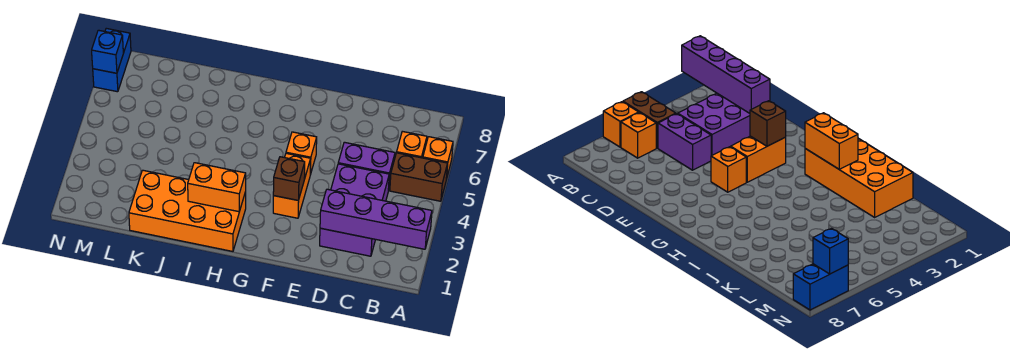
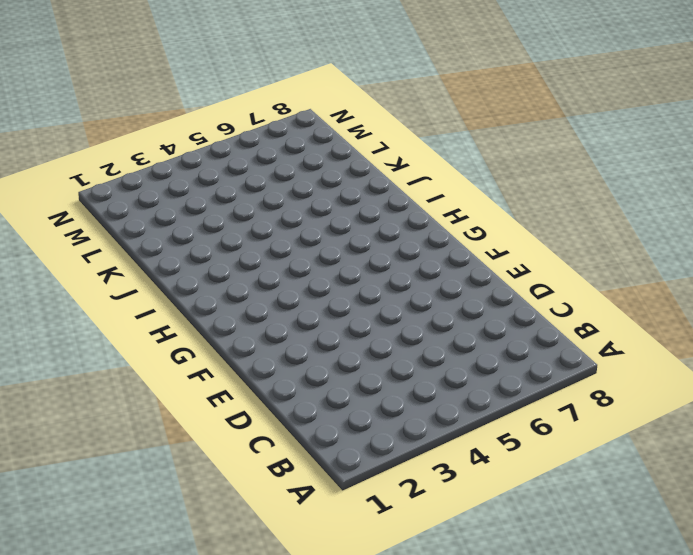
none -> brown 1x2 brick [390,153,448,201]
none -> orange 1x1 brick [423,137,453,179]
none -> orange 1x1 brick [397,131,427,158]

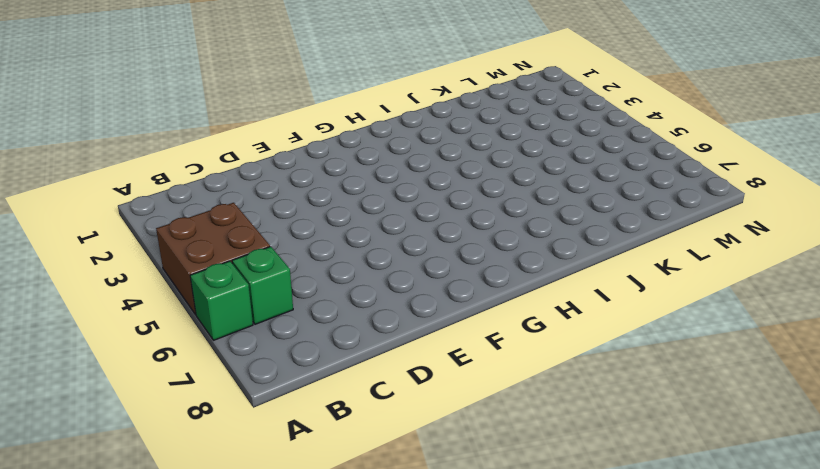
brown 2x2 brick [156,203,270,315] -> brown 1x2 brick [390,153,448,201]
green 1x1 brick [190,261,253,340] -> orange 1x1 brick [423,137,453,179]
green 1x1 brick [232,246,293,324] -> orange 1x1 brick [397,131,427,158]
none -> purple 2x3 brick [320,164,389,256]
none -> purple 1x2 brick [338,142,395,191]
none -> orange 1x2 brick [273,153,311,218]

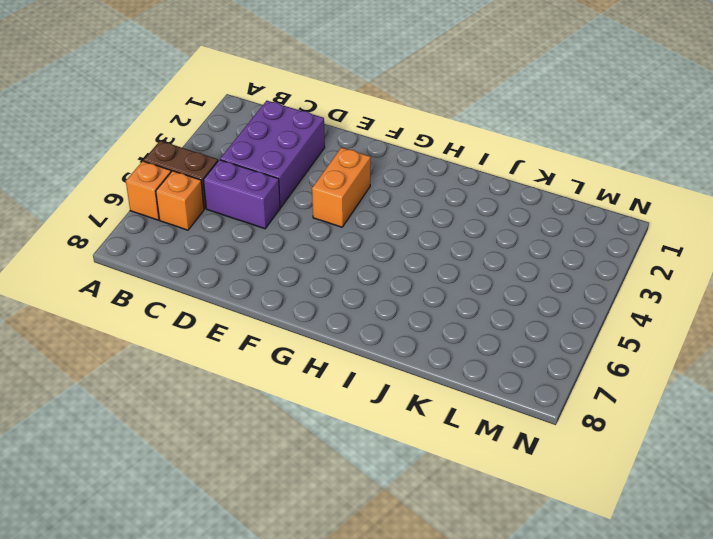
none -> orange 1x1 brick [286,132,317,175]
none -> orange 2x4 brick [129,170,246,251]
none -> blue 1x2 brick [93,28,131,92]

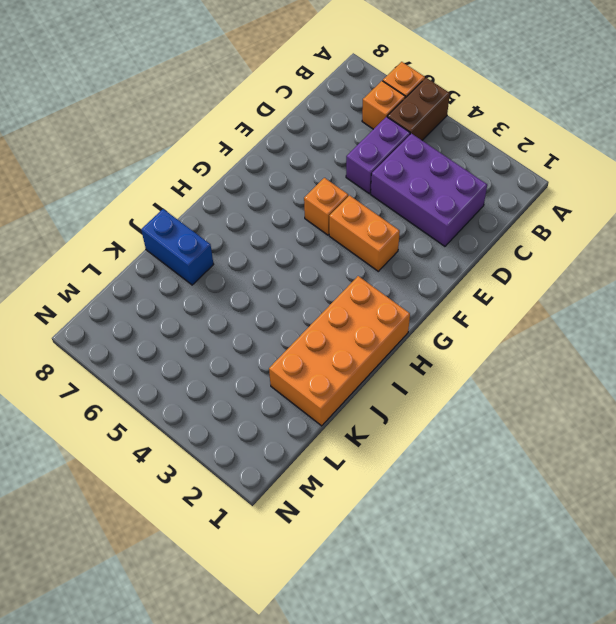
blue 1x2 brick [141,209,214,285] -> blue 1x2 brick moved to [93,28,131,92]
none -> purple 1x4 brick [320,189,432,249]
none -> brown 1x1 brick [273,157,305,201]
none -> orange 1x2 brick [188,163,246,212]

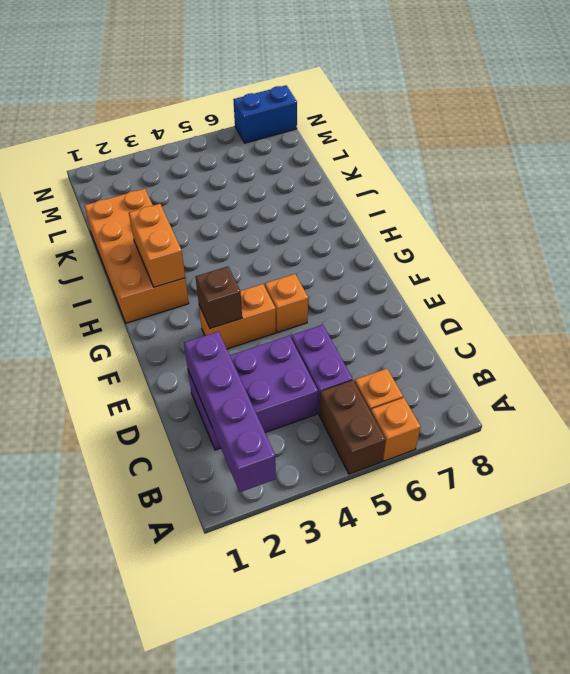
none -> blue 1x1 brick [92,30,123,73]

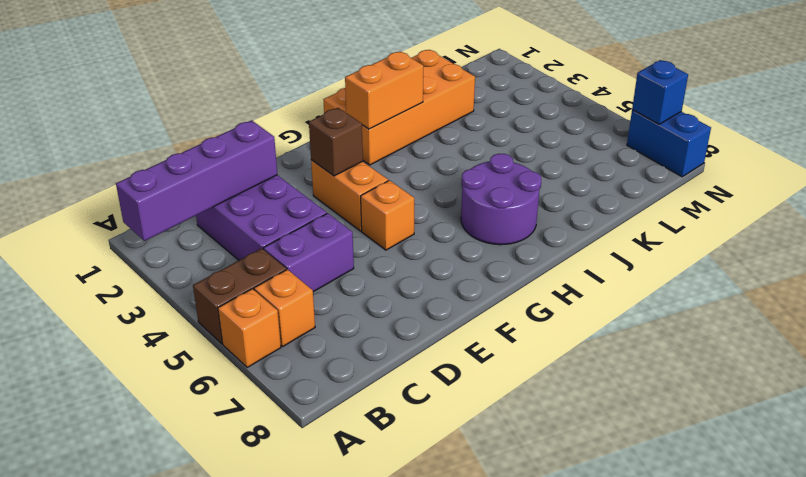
purple 2x2 round brick [461,154,541,245] -> none

